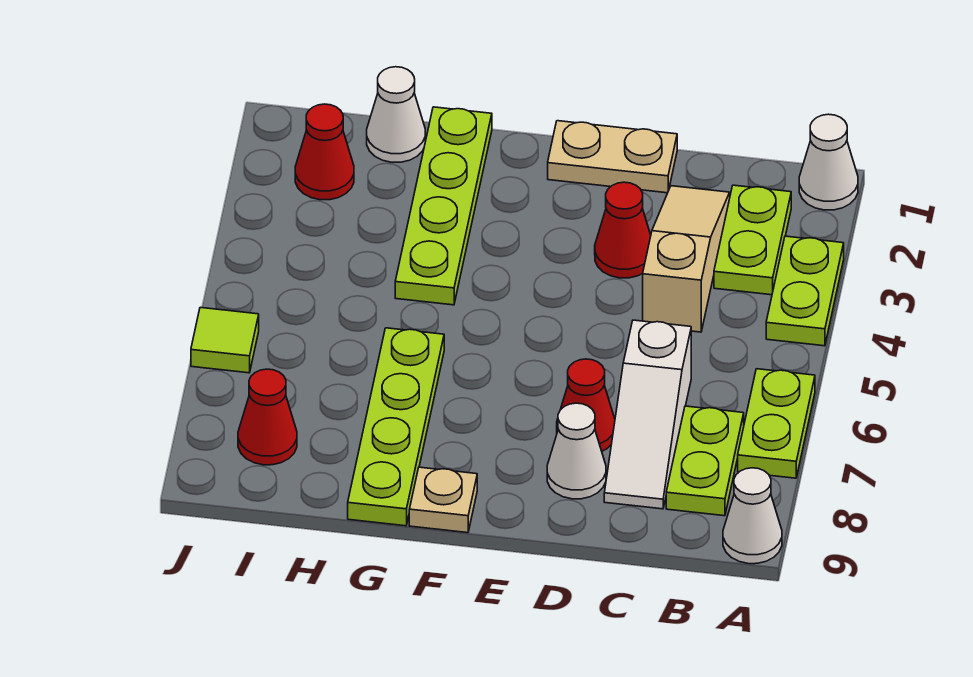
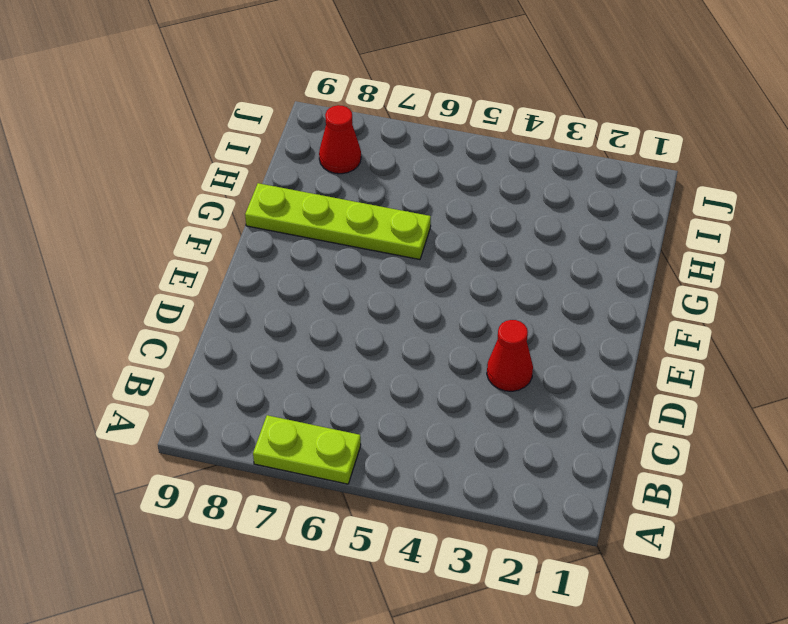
none -> white 1x1 cone [799,114,858,210]
none -> lime 1x2 plate [766,236,844,346]
none -> white 1x1 cone [723,468,782,564]

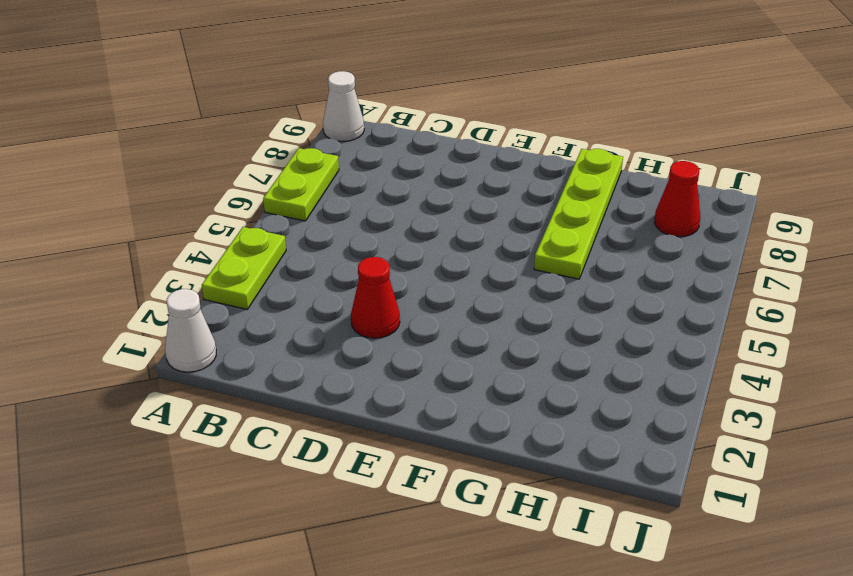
none -> lime 1x2 plate [714,185,791,295]
none -> lime 1x2 plate [666,406,744,516]
none -> tan 1x3 slope [643,186,730,332]

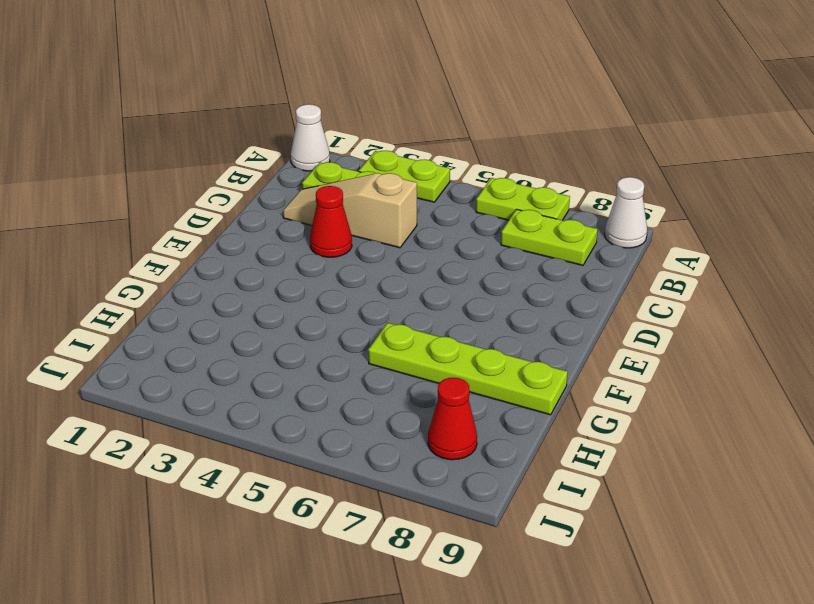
none -> white 1x3 slope [604,320,691,509]
none -> tan 1x2 plate [548,121,677,193]
none -> red 1x1 cone [557,359,615,451]

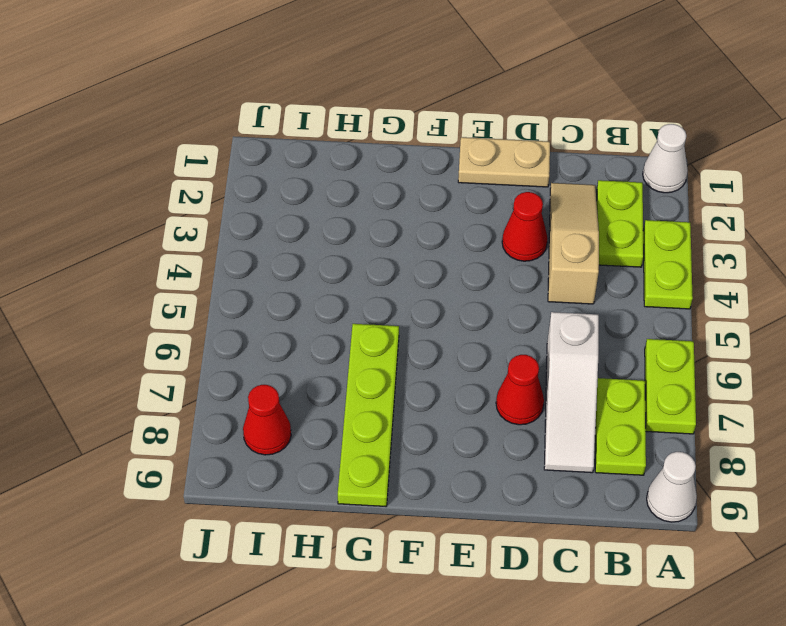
none -> white 1x1 cone [547,403,606,499]
none -> tan 1x1 plate [409,467,477,533]
none -> lime 1x4 plate [395,107,492,305]

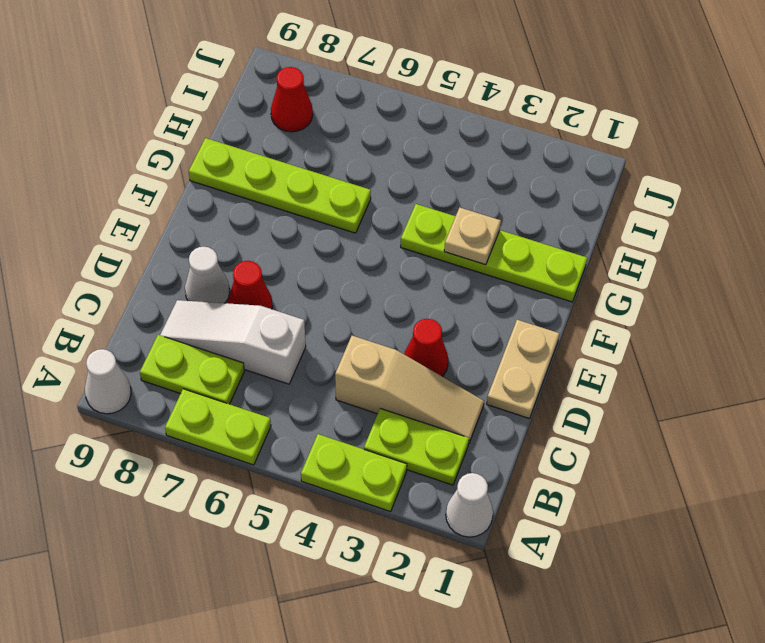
tan 1x1 plate [444,207,501,265] -> tan 1x1 plate moved to [409,467,477,533]
none -> white 1x1 cone [367,67,425,162]
none -> red 1x1 cone [295,104,354,200]
none -> lime 1x1 tile [191,307,259,373]

